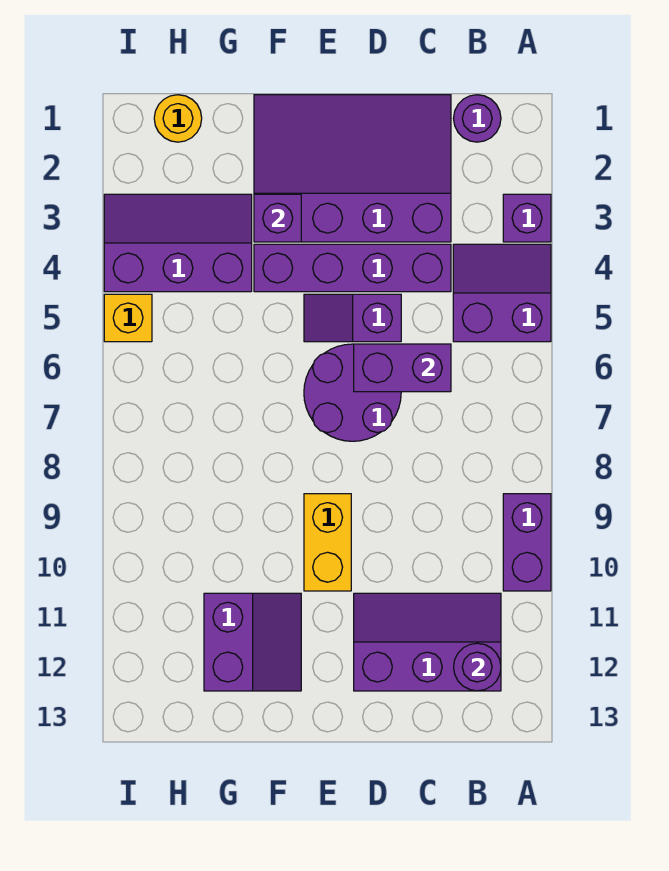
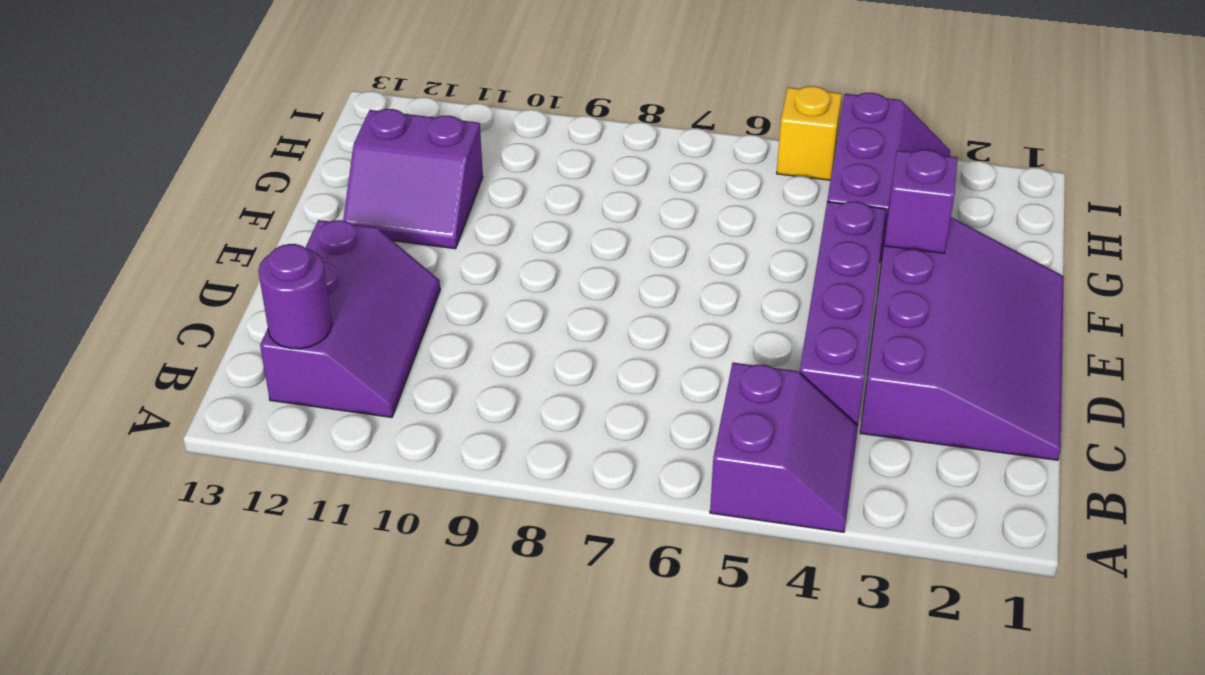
none -> purple 1x1 brick [503,194,551,242]
none -> purple 1x2 brick [503,494,551,591]
none -> purple 1x1 round brick [454,95,501,142]

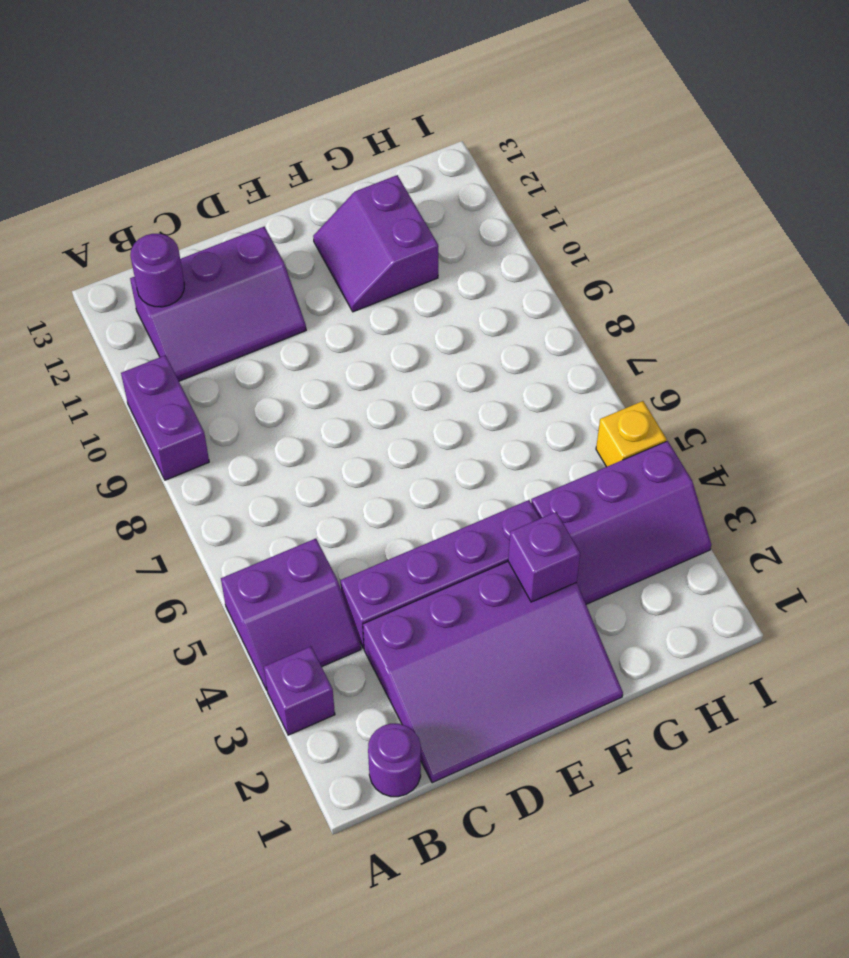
none -> purple 1x2 slope [304,294,401,342]
none -> purple 2x2 round brick [304,344,401,441]
none -> yellow 1x2 brick [304,494,351,591]

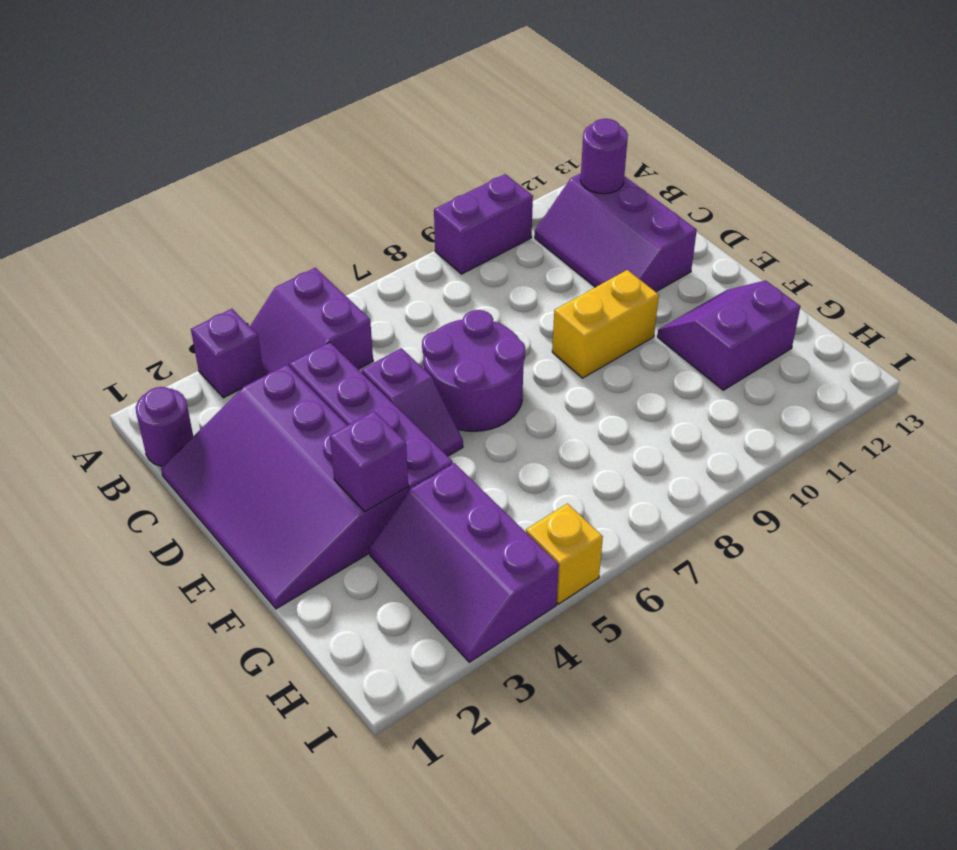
none -> yellow 1x1 round brick [154,95,202,142]
none -> purple 1x2 brick [354,344,451,392]

